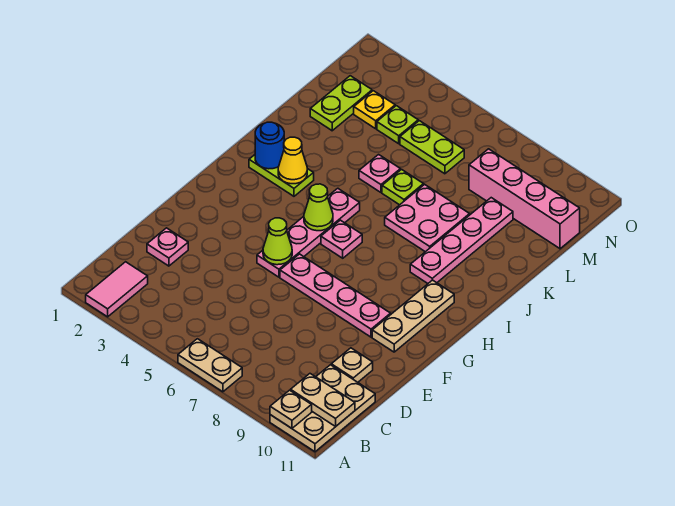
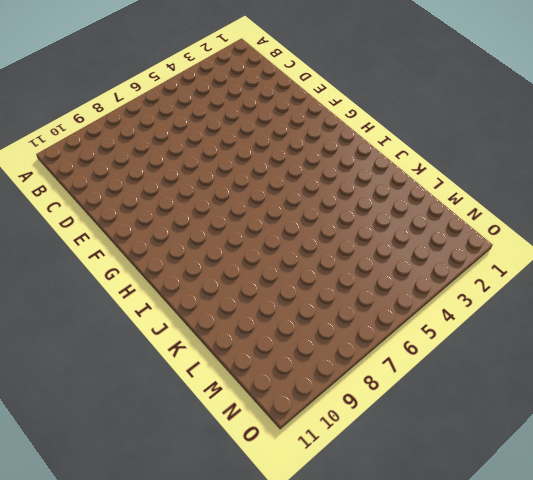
none -> pink 1x2 tile [86,262,148,317]
none -> tan 1x2 plate [178,339,242,392]
none -> tan 2x3 plate [270,365,375,452]

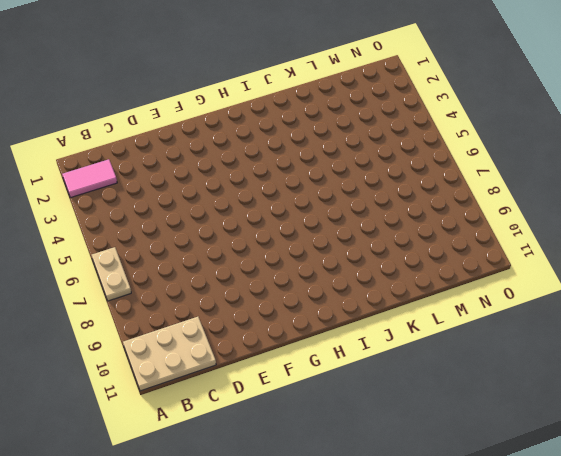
none -> pink 1x1 plate [147,228,188,266]
none -> tan 1x1 plate [331,348,373,382]
none -> pink 1x4 plate [257,188,360,277]

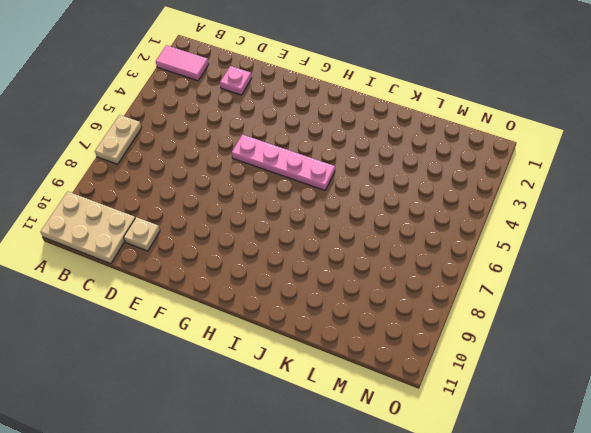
none -> pink 1x4 plate [280,254,391,337]
none -> tan 1x3 plate [372,280,454,352]
none -> pink 1x1 plate [321,220,362,258]

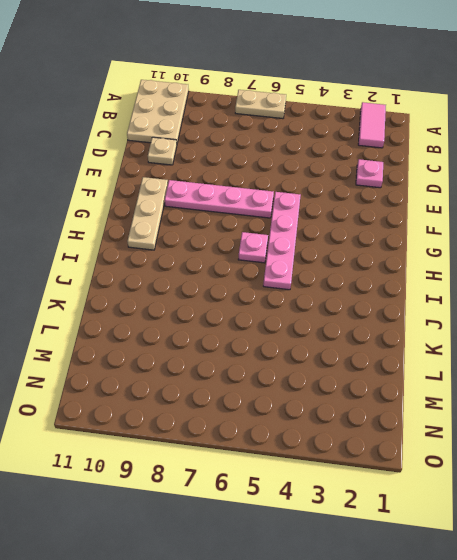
none -> lime 1x2 plate [249,155,314,196]
none -> pink 1x4 plate [410,198,513,283]
none -> pink 2x2 plate [385,184,470,252]

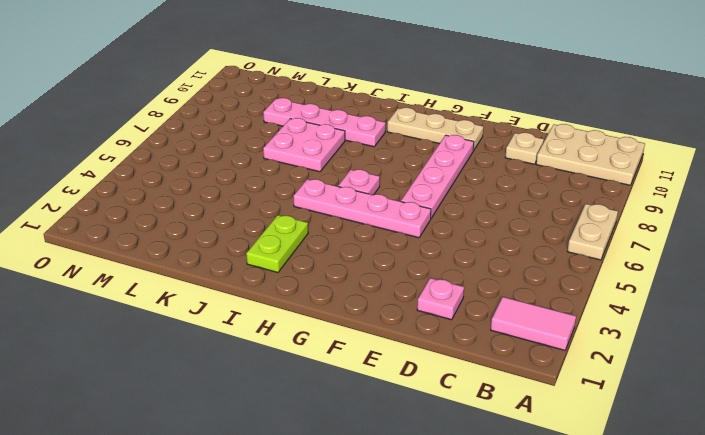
none -> pink 1x1 plate [359,155,400,192]
none -> lime 1x1 plate [382,169,424,205]
none -> lime 1x2 plate [310,76,372,131]

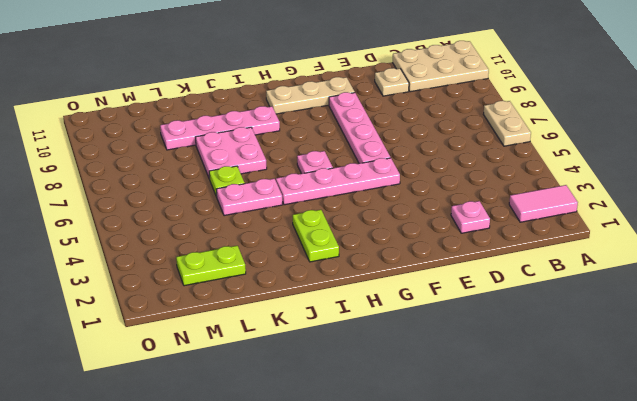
pink 1x2 plate [216,179,283,216] -> pink 1x1 plate [359,155,400,192]
none -> yellow 1x1 plate [354,91,395,129]
none -> lime 1x1 plate [377,106,418,144]
none -> lime 1x2 plate [400,121,464,174]

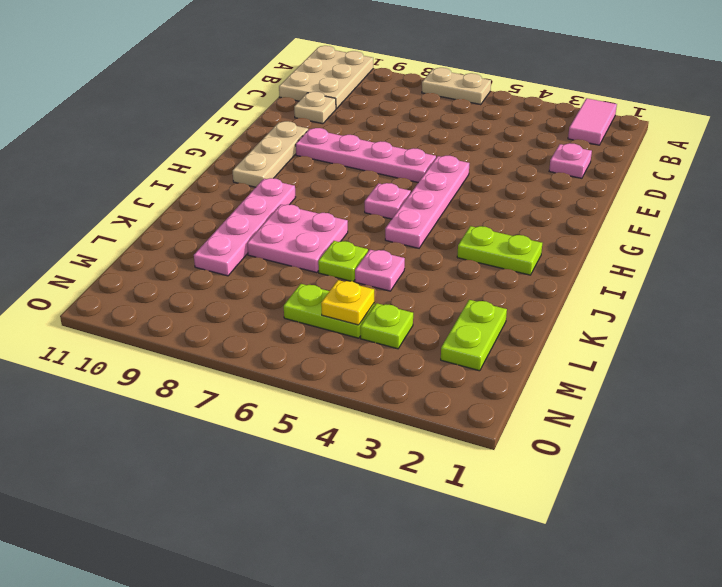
yellow 1x1 plate [321,280,374,325] -> yellow 1x1 plate moved to [354,91,395,129]
none -> pink 1x4 brick [469,149,580,249]
none -> tan 1x1 plate [270,390,312,428]
none -> tan 1x2 plate [291,374,355,426]

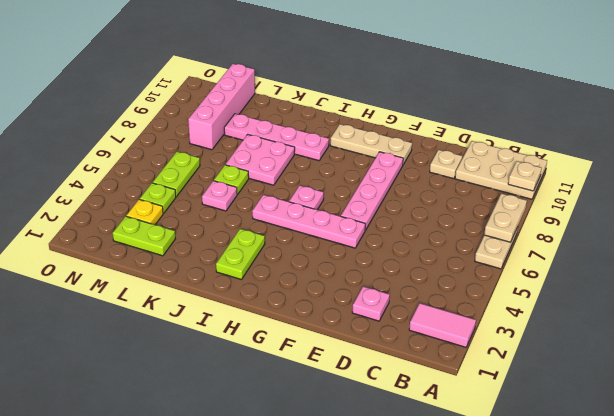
tan 1x2 plate [484,194,527,242] -> tan 1x2 plate moved to [291,374,355,426]
none -> lime 1x1 cone [263,218,292,265]
none -> lime 1x1 cone [304,184,333,231]
none -> blue 1x1 round brick [255,122,284,169]

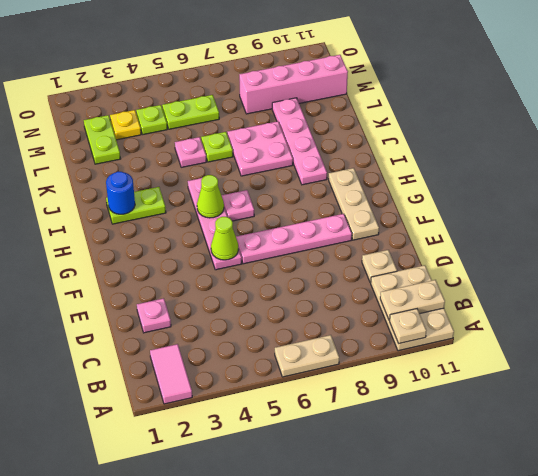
none -> yellow 1x1 cone [278,137,307,184]

